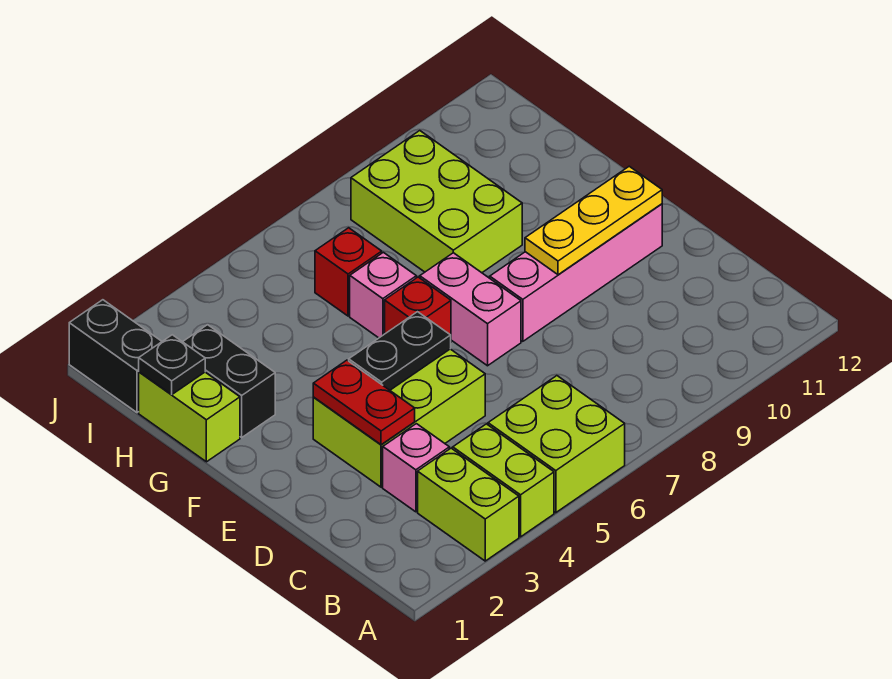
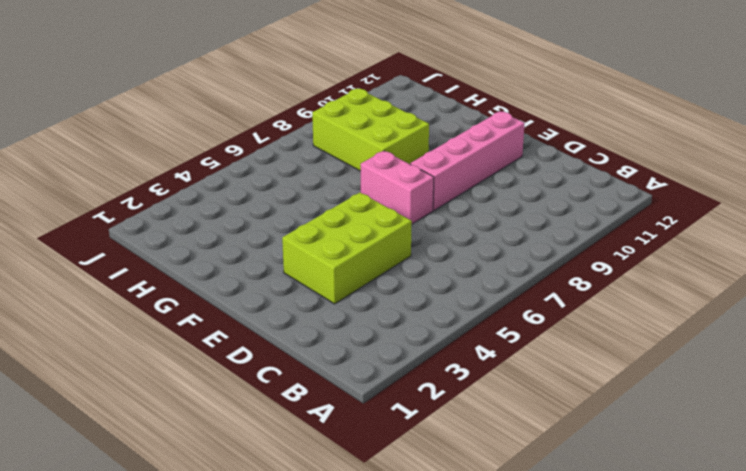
none -> lime 1x2 brick [418,448,519,561]
none -> lime 1x2 brick [453,424,554,537]
none -> lime 2x2 brick [488,376,625,513]

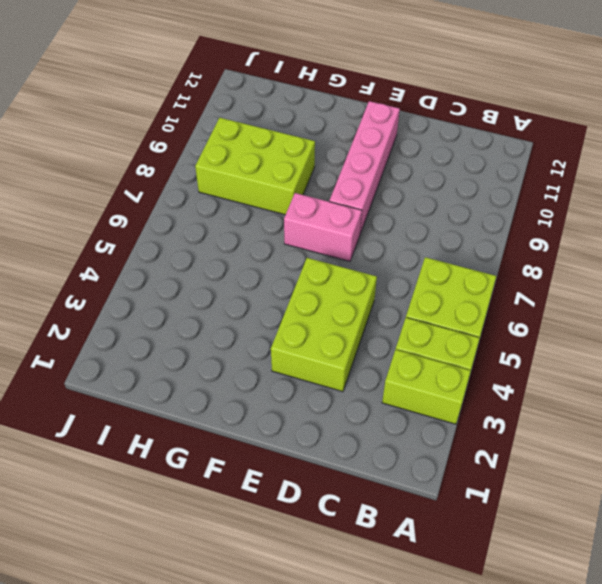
none -> pink 1x1 brick [383,424,449,512]
none -> red 1x1 brick [385,277,451,335]
none -> lime 1x2 brick [139,372,240,462]

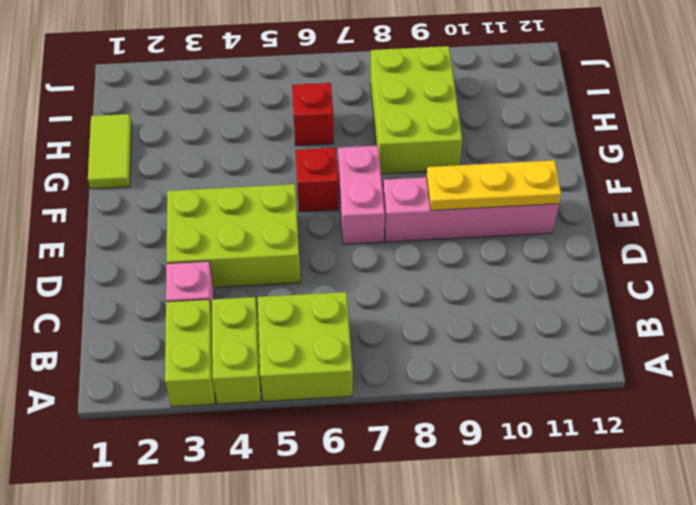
lime 1x2 tile [88,114,132,189] -> lime 1x2 brick [139,372,240,462]
none -> black 1x2 brick [183,325,275,437]
none -> pink 1x1 brick [350,252,416,338]
none -> black 1x2 brick [69,300,162,412]

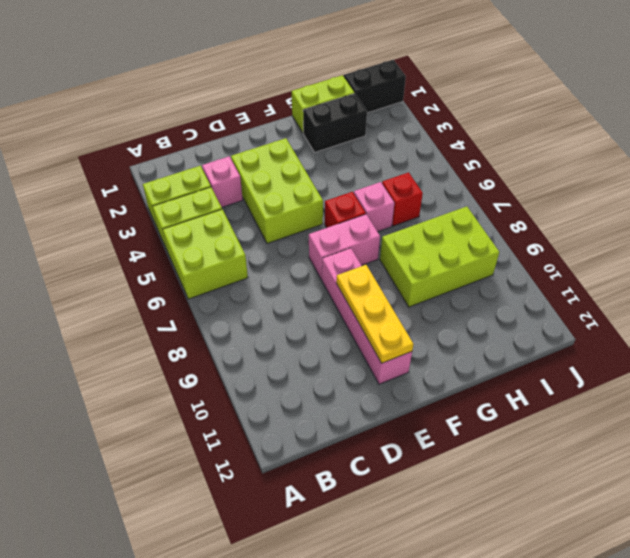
none -> red 1x2 plate [313,360,415,445]
none -> black 1x2 plate [349,312,451,390]
none -> black 1x1 plate [139,335,205,394]

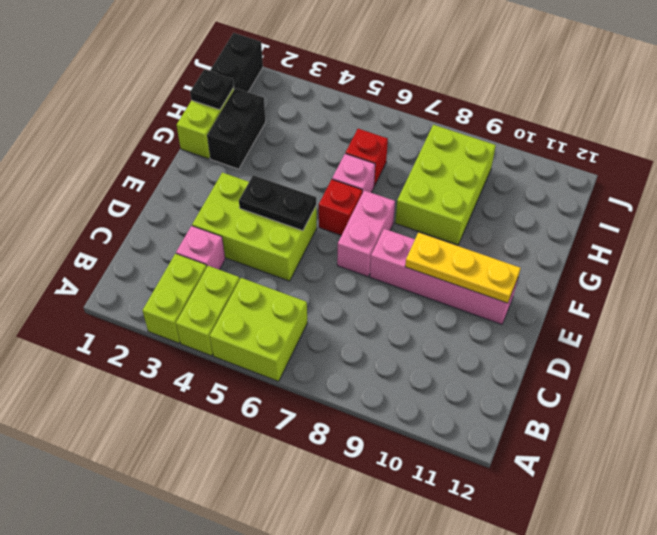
none -> red 1x2 plate [313,360,415,445]

